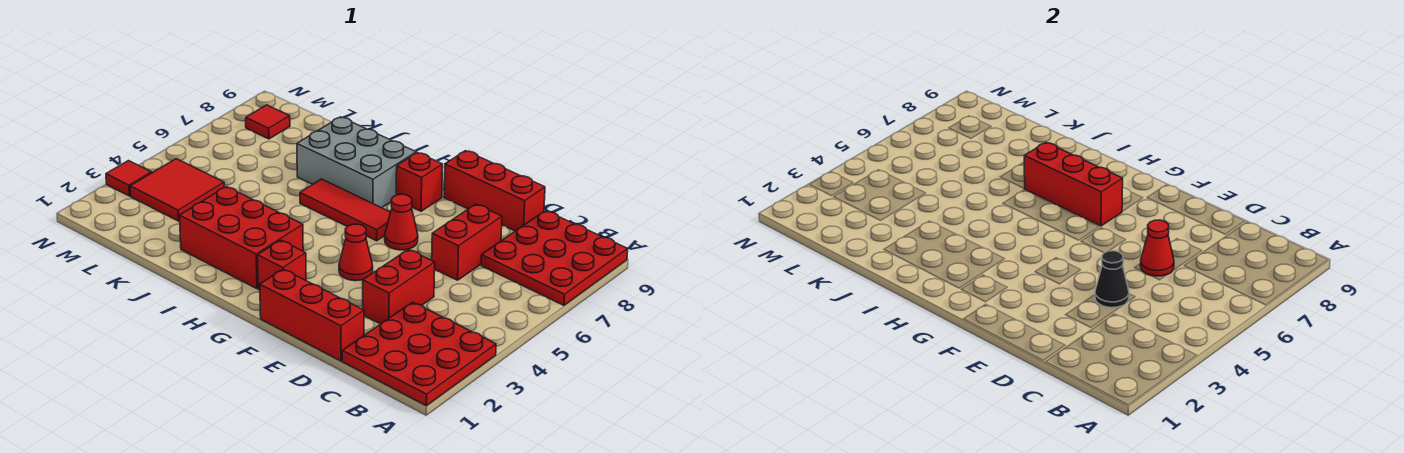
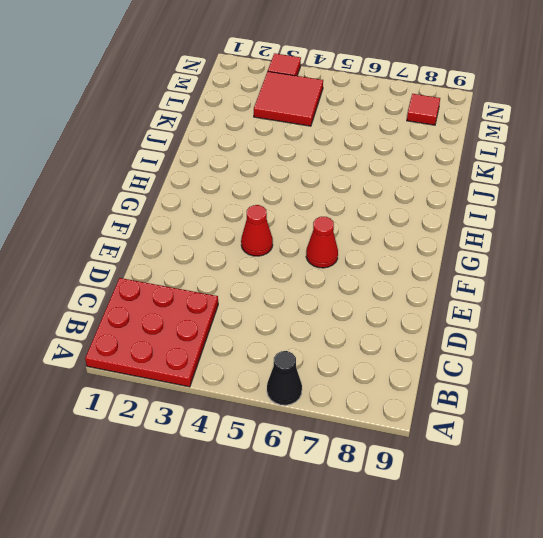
black 1x1 cone [267,351,302,405] -> black 1x1 cone moved to [1095,251,1129,308]
none -> red 3x3 plate [481,211,628,305]
none -> red 1x3 brick [260,269,364,361]
none -> red 1x2 brick [363,249,435,324]

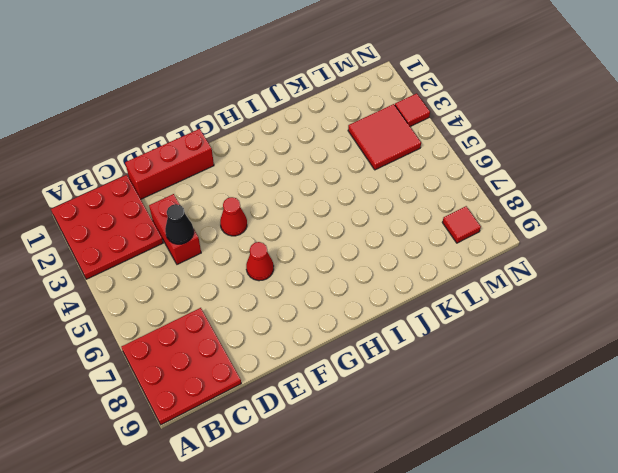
none -> red 1x2 brick [432,204,502,280]
none -> red 1x3 brick [444,151,545,231]
none -> red 1x1 brick [258,240,306,290]

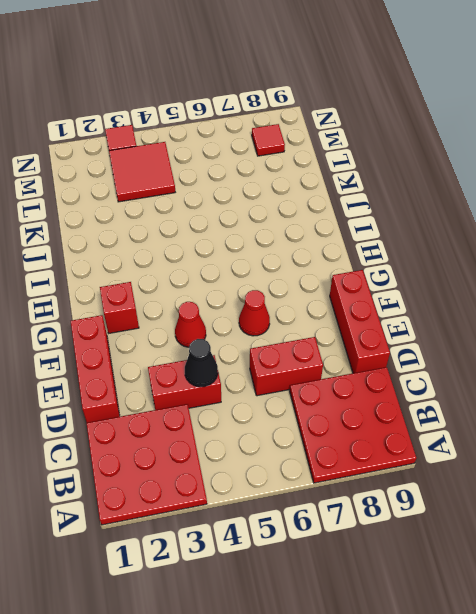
none -> red 1x3 tile [300,179,390,241]
none -> red 1x1 brick [396,153,443,211]
none -> red 2x3 brick [180,187,303,289]

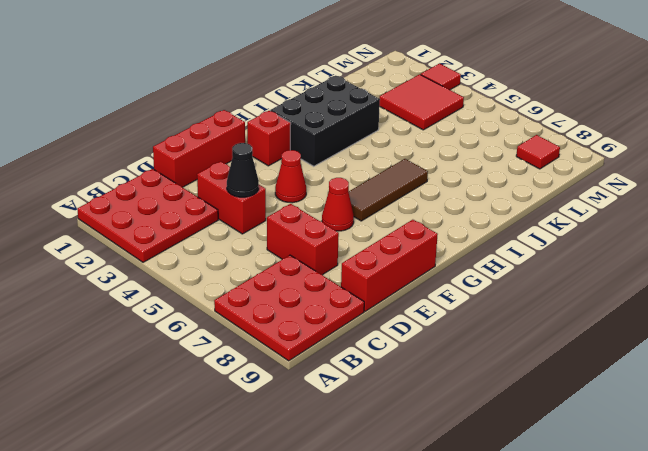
brown 1x3 tile [348,159,428,221] -> red 1x3 tile [300,179,390,241]
black 2x3 brick [270,76,380,166] -> red 2x3 brick [180,187,303,289]
none -> red 1x1 brick [396,153,443,211]
none -> grey 2x3 brick [297,117,416,208]
none -> red 1x1 cone [1140,220,1174,276]

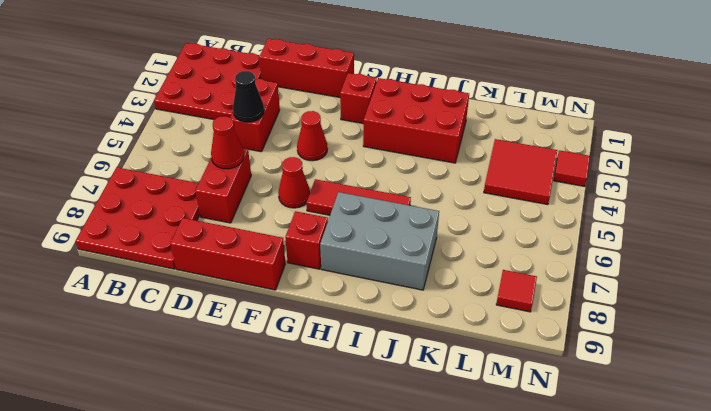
none -> red 1x3 brick [1024,142,1123,226]

